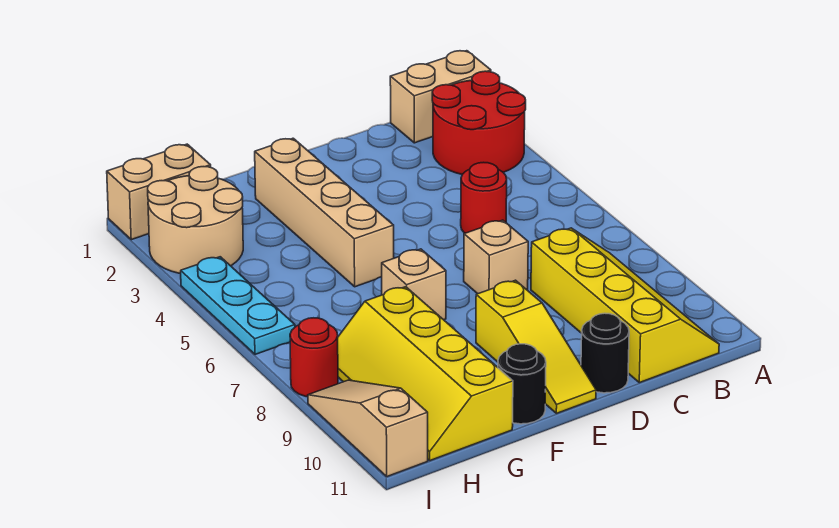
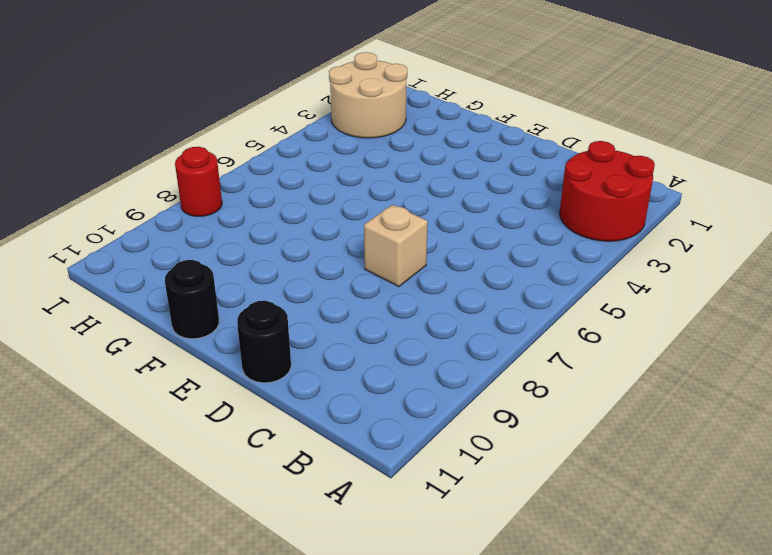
none -> tan 1x2 brick [390,51,491,143]
none -> yellow 2x4 slope [531,228,719,383]
none -> red 1x1 round brick [461,162,507,233]

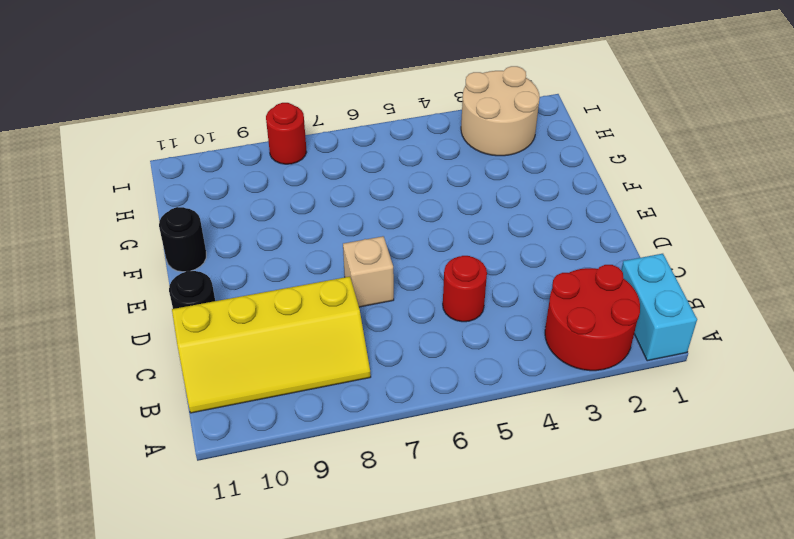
cyan 1x2 brick [621,254,697,361] -> tan 1x2 brick [390,51,491,143]
none -> yellow 1x3 slope [476,280,596,413]
none -> tan 1x4 brick [255,138,394,287]
none -> tan 1x1 brick [382,249,446,320]

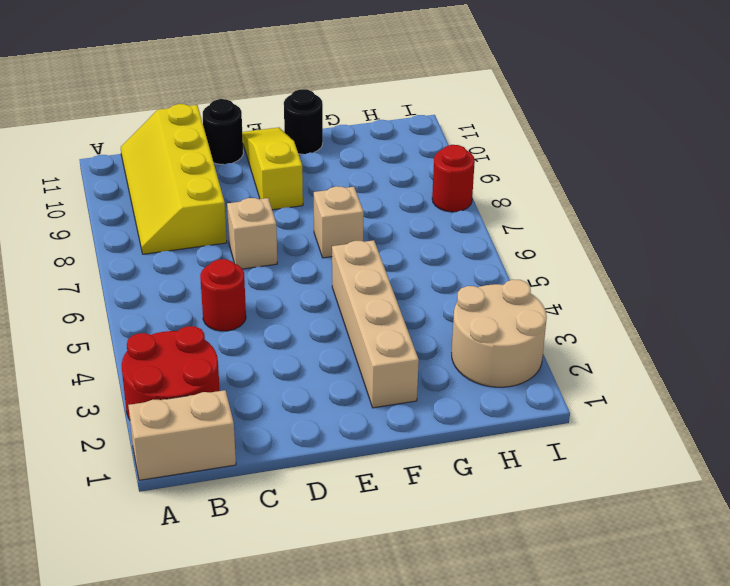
none -> yellow 2x4 slope [338,287,513,461]
none -> tan 1x2 brick [107,144,211,240]
none -> cyan 1x3 plate [181,257,295,354]

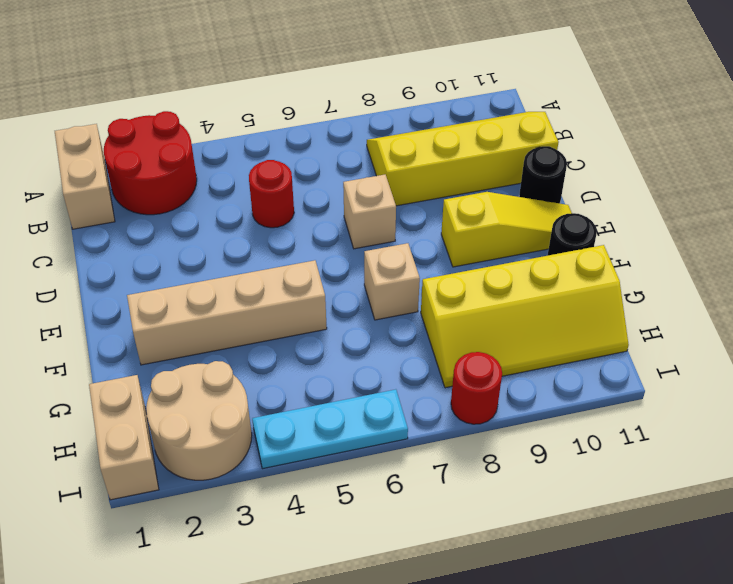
none -> tan 1x3 slope [308,380,428,477]

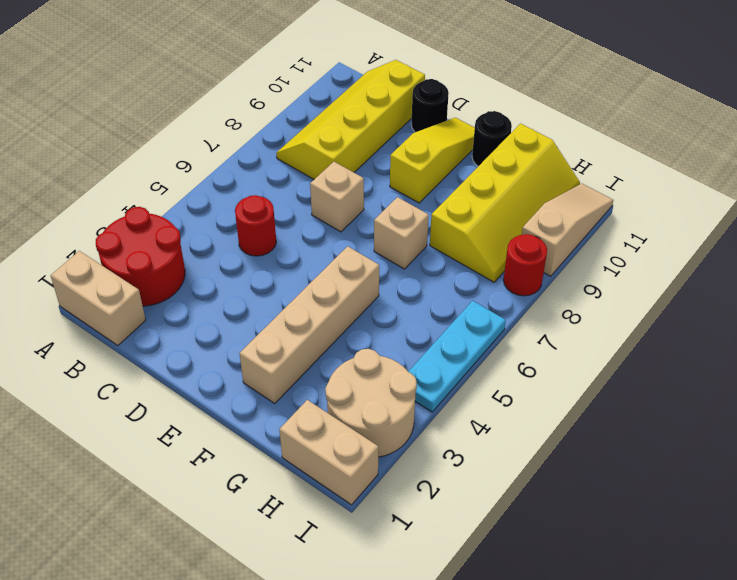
tan 1x3 slope [522,184,613,276] -> tan 1x3 slope turned to [308,380,428,477]

